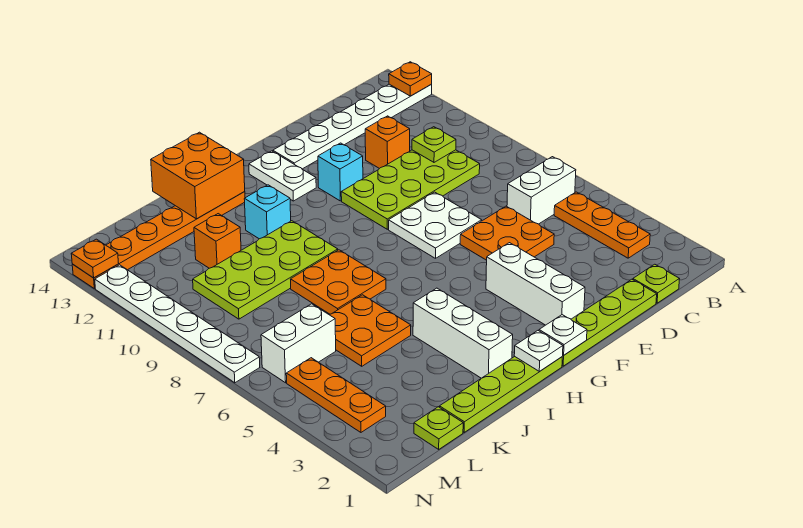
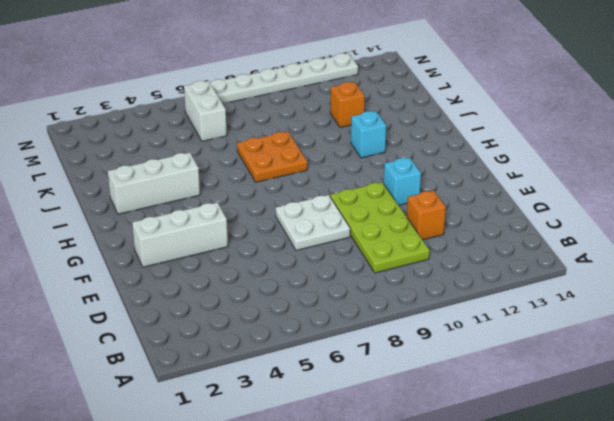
none -> white 1x6 plate [273,84,432,169]
none -> orange 1x3 plate [554,192,650,258]
none -> white 1x2 brick [507,157,576,224]
none -> lime 1x1 plate [633,264,679,303]

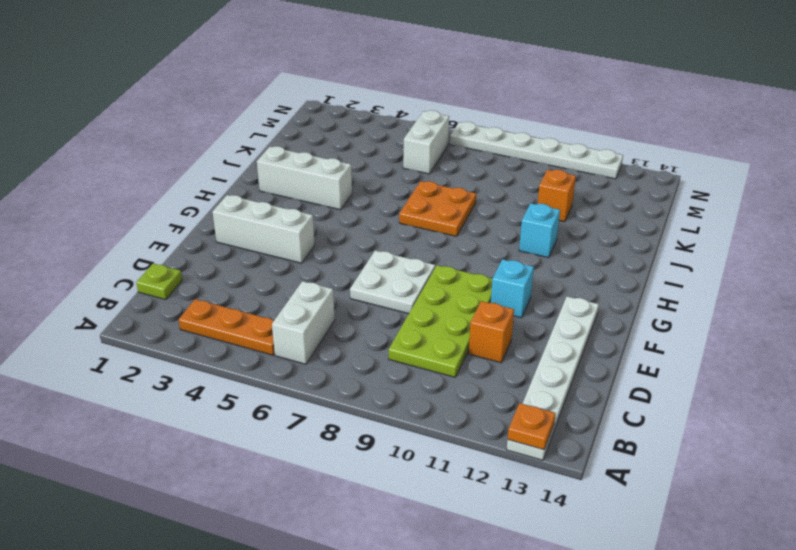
none -> lime 1x4 plate [562,279,657,366]
none -> orange 2x2 plate [460,206,554,260]
none -> white 1x2 plate [249,151,316,201]
none -> lime 1x4 plate [440,356,562,432]

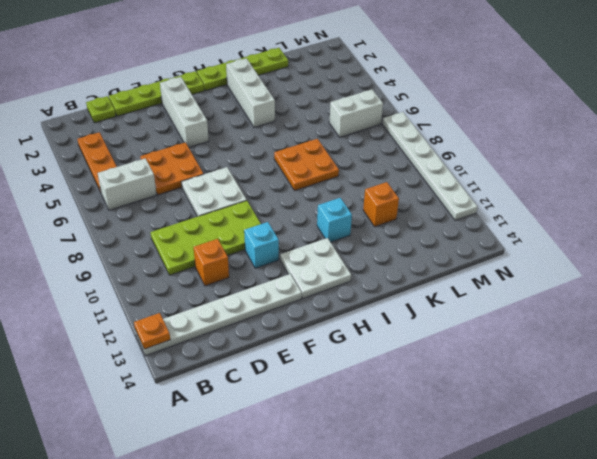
white 2x2 plate [280,238,351,298] -> white 1x2 plate [249,151,316,201]
none -> lime 2x4 plate [193,221,338,319]
none -> orange 1x6 plate [72,192,245,289]
none -> orange 2x2 plate [330,295,411,366]
none -> lime 1x1 plate [414,407,463,449]

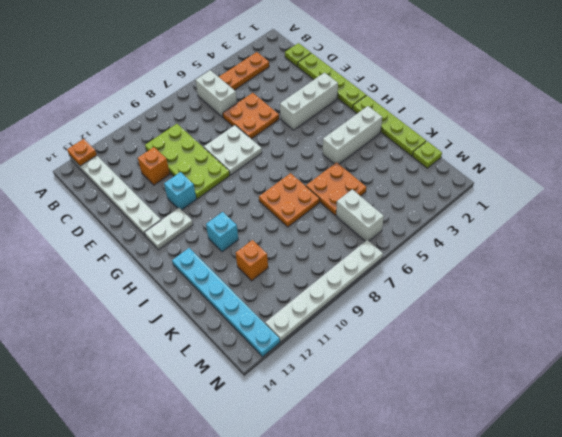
cyan 1x6 plate [172,248,280,357] -> orange 1x6 plate [72,192,245,289]
none -> lime 2x4 plate [193,221,338,319]
none -> orange 1x3 plate [286,358,386,432]
none -> lime 1x1 plate [412,127,456,162]
none -> white 1x1 plate [539,315,587,355]

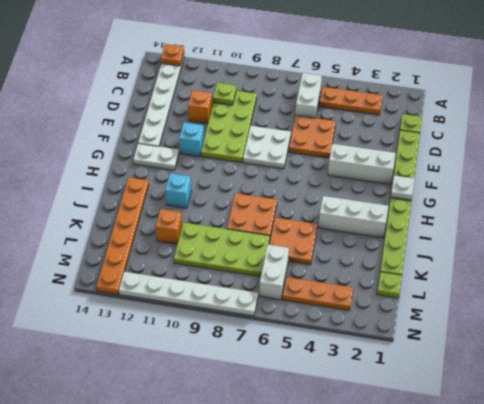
lime 2x4 plate [174,223,270,277] -> lime 2x4 plate turned to [193,221,338,319]
none -> white 1x1 plate [514,331,563,371]
none -> orange 2x2 brick [151,132,245,219]
none -> orange 1x1 plate [71,239,119,278]

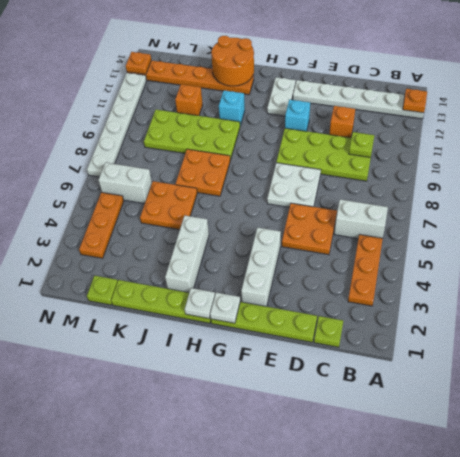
orange 2x2 round brick [211,36,254,86] -> orange 2x2 brick [151,132,245,219]

